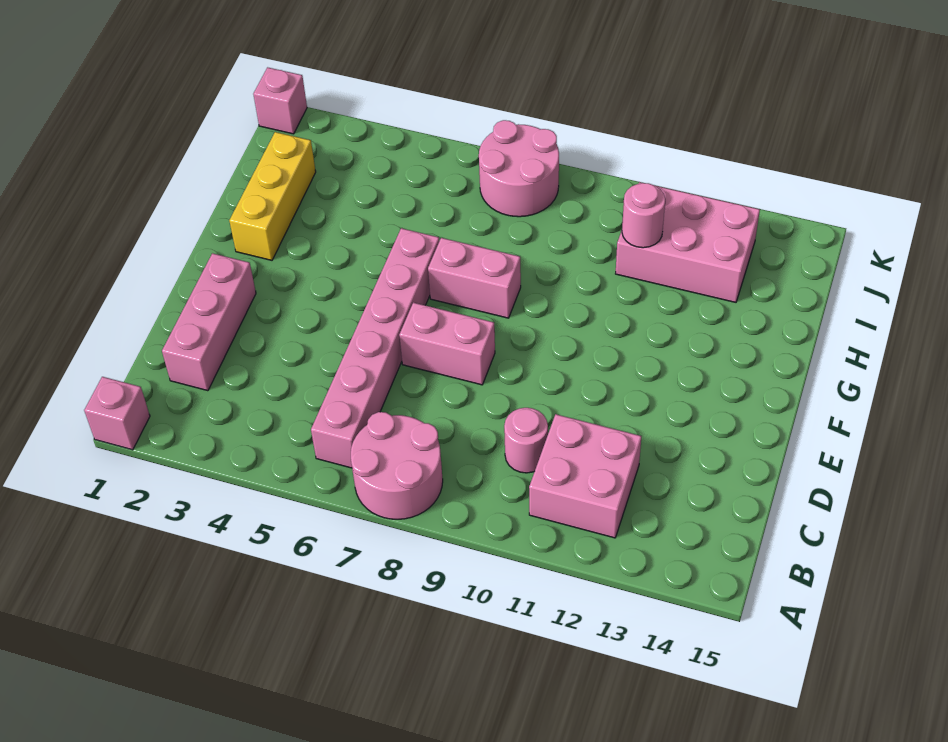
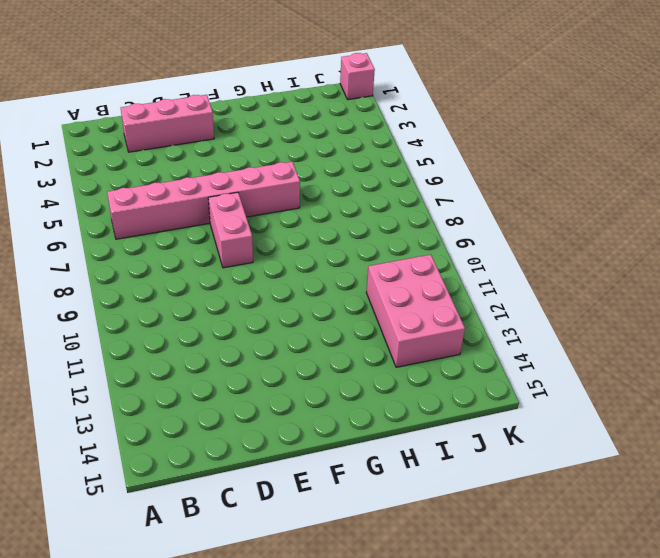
none -> pink 1x1 brick [84,377,150,450]
none -> pink 2x2 round brick [351,412,443,519]
none -> pink 2x2 brick [529,414,641,538]

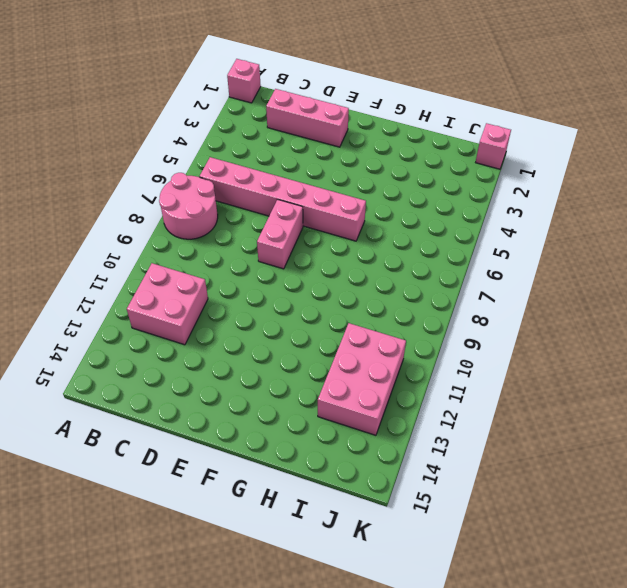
none -> pink 1x1 round brick [504,408,548,473]
none -> yellow 1x3 brick [229,132,316,260]
none -> pink 1x2 brick [428,238,521,318]

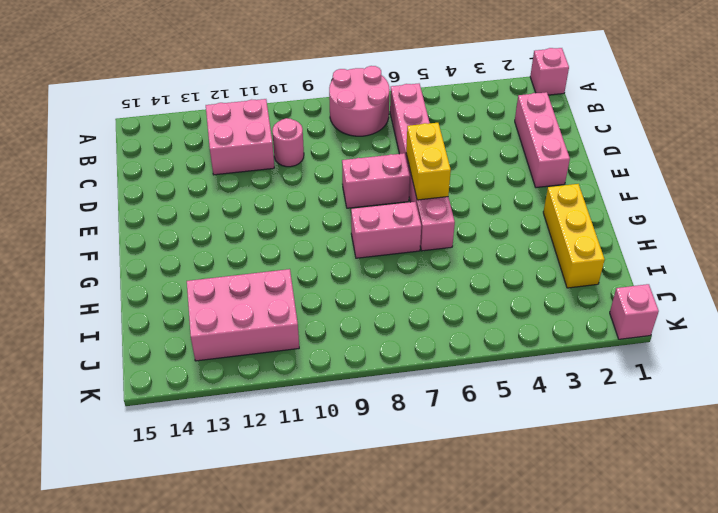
yellow 1x2 brick [406,123,451,200] -> none
none -> pink 2x2 round brick [479,120,559,217]
none -> pink 1x1 round brick [622,183,665,248]

